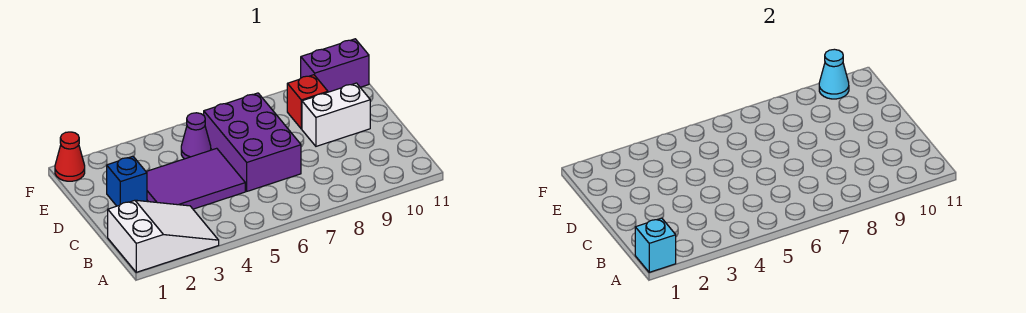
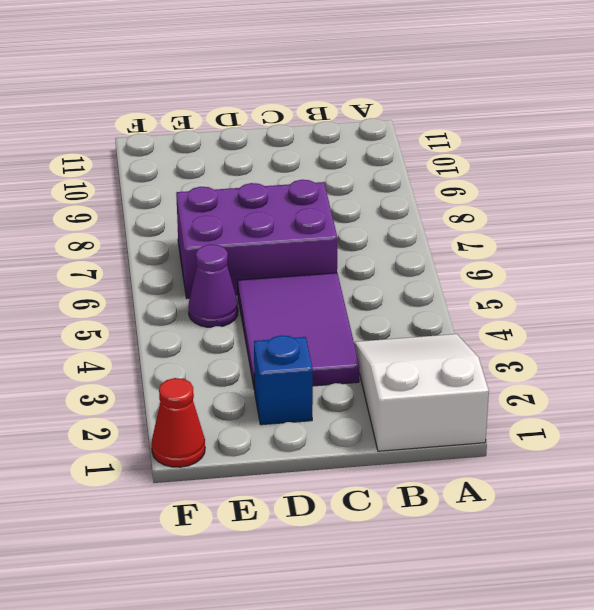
none -> white 1x2 brick [302,83,370,146]
none -> red 1x1 brick [287,75,328,129]

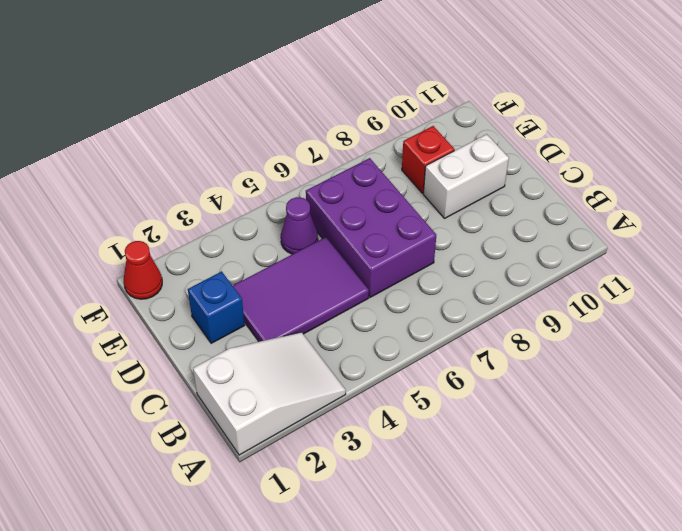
none -> purple 1x2 brick [301,39,369,92]
none -> cyan 1x1 brick [635,218,676,272]

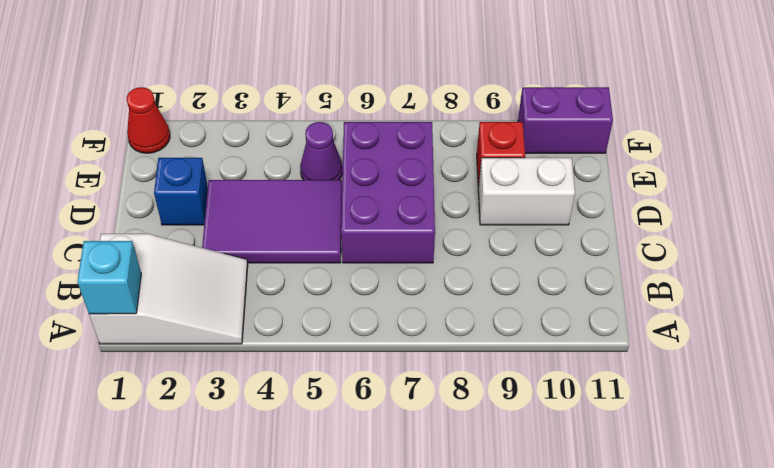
none -> cyan 1x1 cone [819,49,849,99]

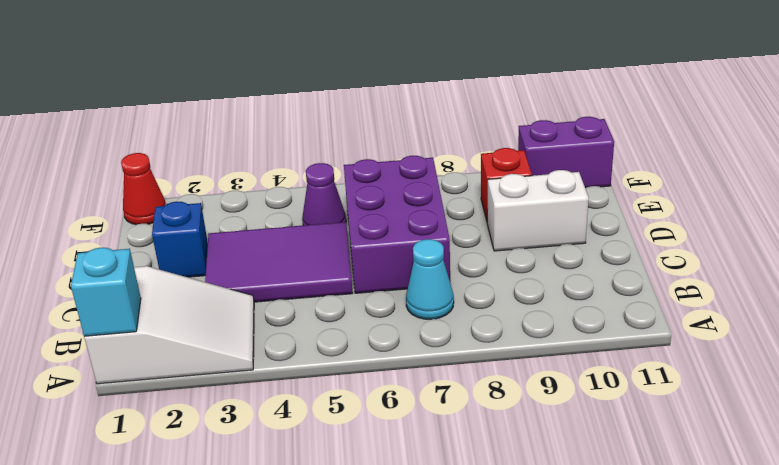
cyan 1x1 cone [406,239,454,319] -> cyan 1x1 cone moved to [819,49,849,99]

